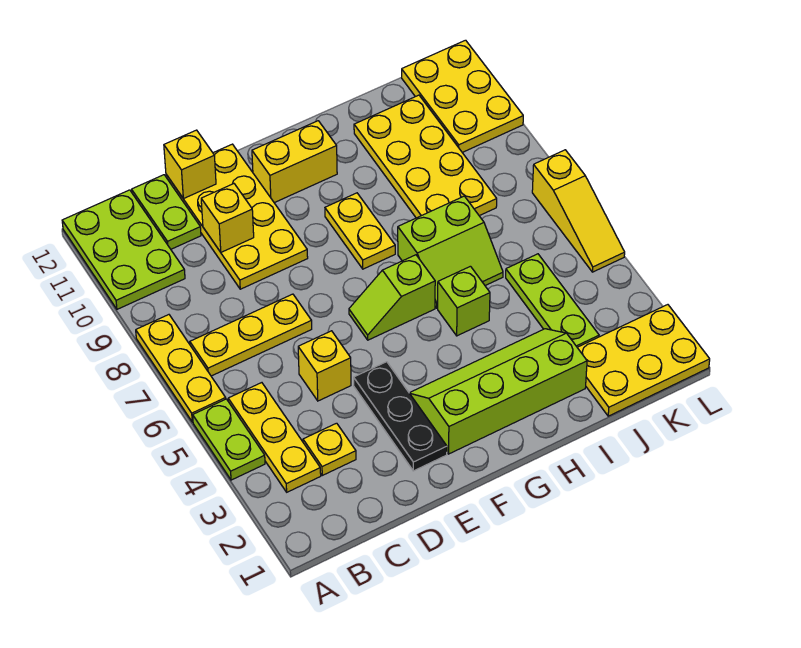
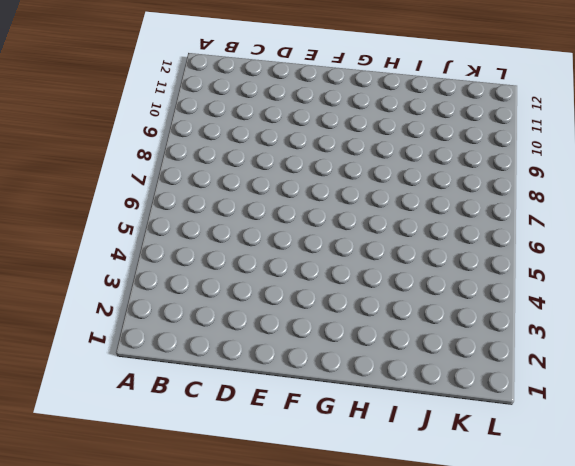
none -> lime 1x2 plate [193,399,265,480]
none -> yellow 1x3 plate [136,315,226,422]
none -> lime 2x3 plate [62,190,185,309]

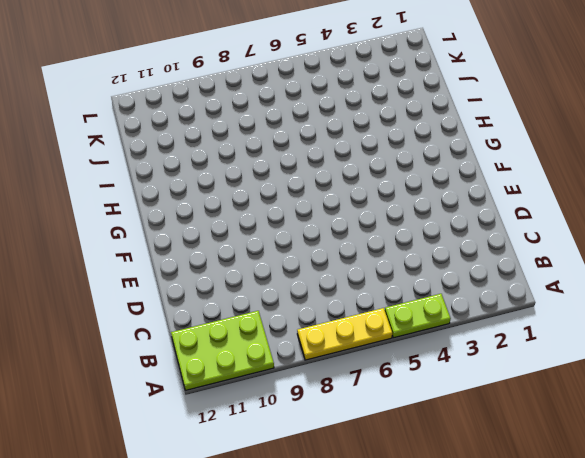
none -> yellow 1x3 plate [228,383,321,492]
none -> yellow 1x3 plate [190,294,312,376]
none -> yellow 1x1 plate [303,423,356,475]

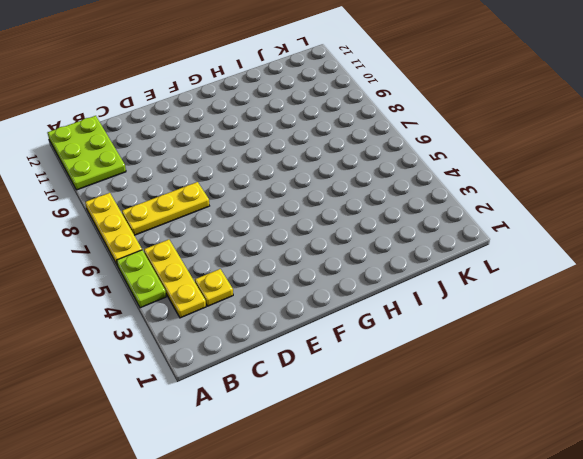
none -> lime 1x2 plate [132,175,201,249]
none -> yellow 1x1 brick [298,331,351,401]
none -> yellow 2x4 plate [166,144,308,289]

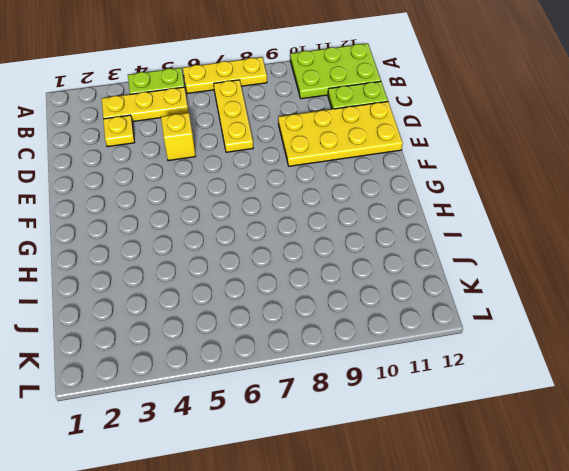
none -> black 1x3 plate [354,362,447,471]
none -> lime 2x4 slope [410,329,587,454]
none -> lime 1x2 slope [349,255,435,340]

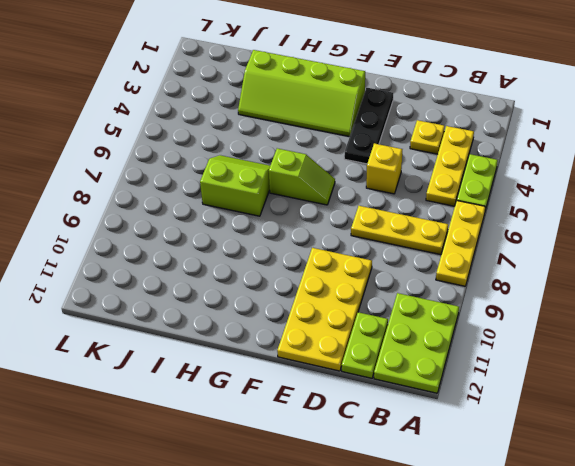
none -> yellow 1x2 brick [252,121,337,203]
none -> yellow 1x2 plate [325,193,395,269]
none -> lime 1x1 brick [438,266,490,336]

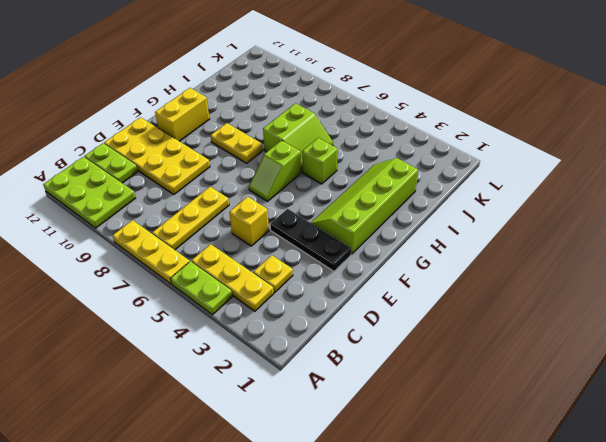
none -> yellow 2x4 plate [354,95,497,218]
none -> yellow 2x3 plate [577,305,710,416]
none -> lime 1x3 plate [506,254,599,347]

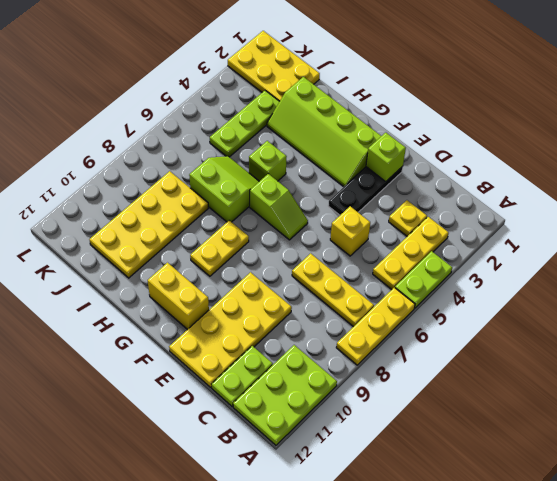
lime 1x1 brick [366,133,406,181] -> none
none -> yellow 2x3 plate [402,40,523,152]
none -> yellow 1x3 slope [532,150,625,272]
none -> yellow 1x1 brick [201,184,254,252]

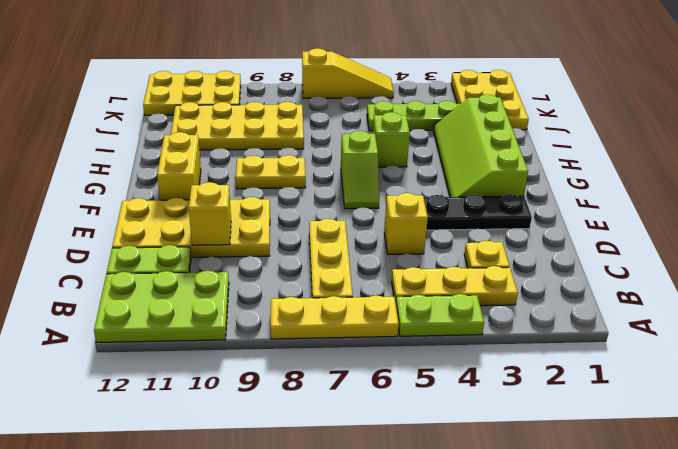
none -> lime 2x2 slope [398,196,503,308]
none -> yellow 1x1 brick [164,130,216,199]

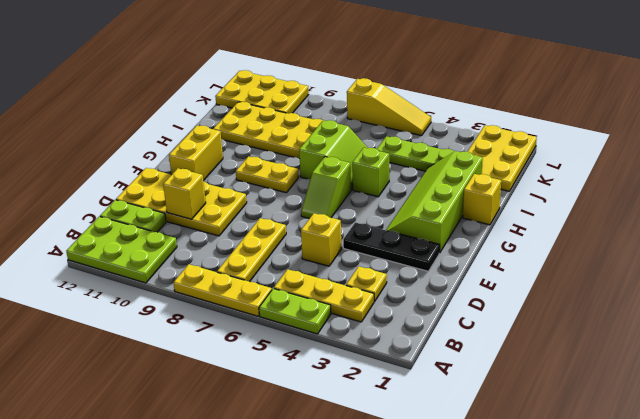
yellow 1x1 brick [463,174,501,225] -> yellow 1x1 brick moved to [164,130,216,199]

